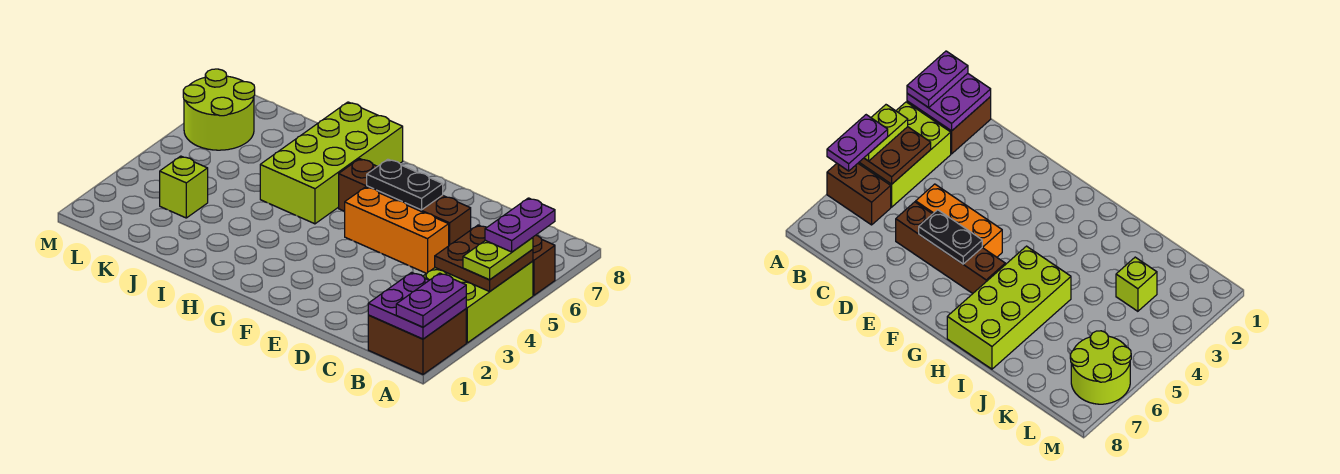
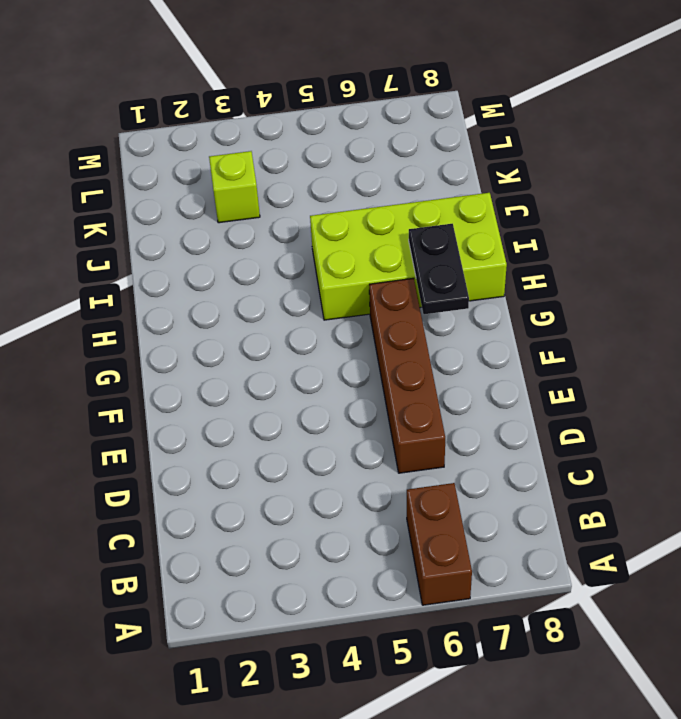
black 1x2 plate [409,224,469,314] -> black 1x2 plate moved to [367,159,443,210]
none -> brown 2x2 brick [368,309,466,374]
none -> lime 2x3 brick [423,261,533,343]
none -> orange 1x3 brick [344,187,449,273]

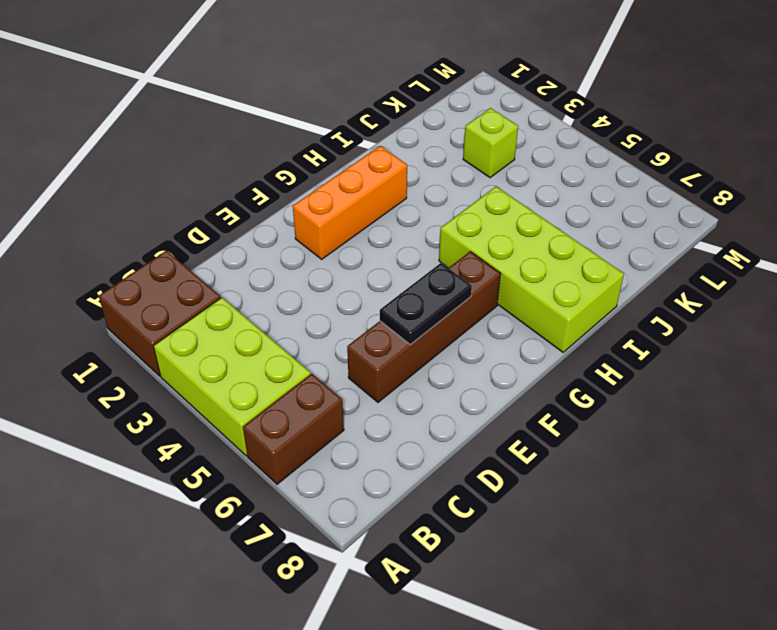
orange 1x3 brick [293,146,407,259] -> orange 1x3 brick moved to [344,187,449,273]
none -> lime 2x2 round brick [183,69,255,150]
none -> purple 2x2 plate [368,273,466,339]
none -> brown 2x2 plate [435,225,533,291]

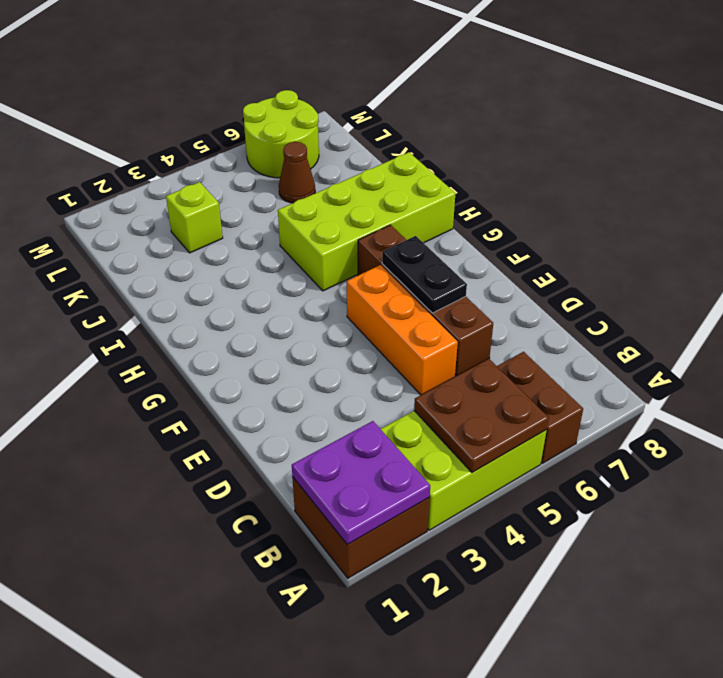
brown 1x1 cone [279,142,315,203] -> none
none -> purple 1x2 plate [396,273,466,327]
none -> lime 1x2 plate [463,238,533,280]
none -> purple 1x2 plate [485,198,555,252]

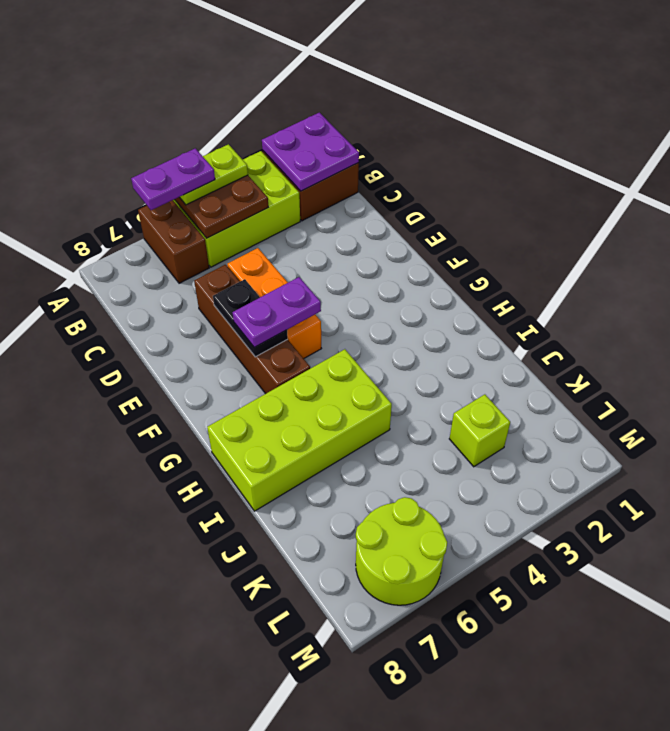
purple 1x2 plate [233,277,321,347] -> purple 1x2 plate moved to [396,273,466,327]

